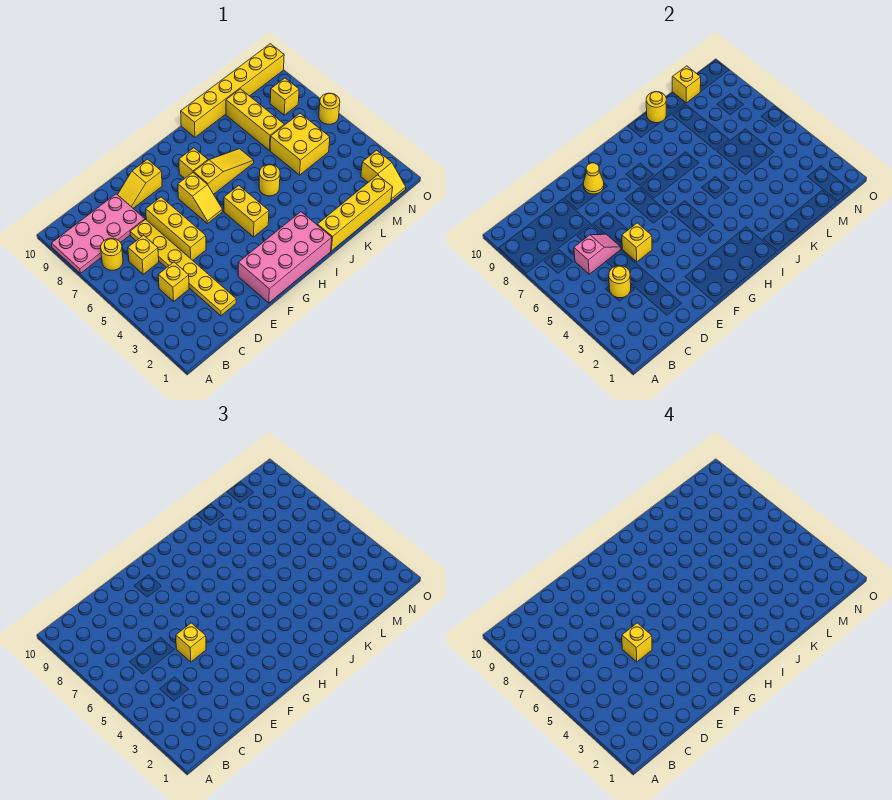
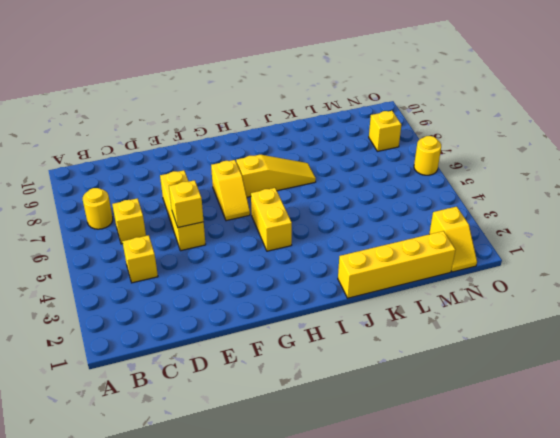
none -> pink 2x4 plate [51,194,145,273]
none -> yellow 1x6 plate [130,220,236,316]
none -> yellow 1x2 slope [118,159,162,208]

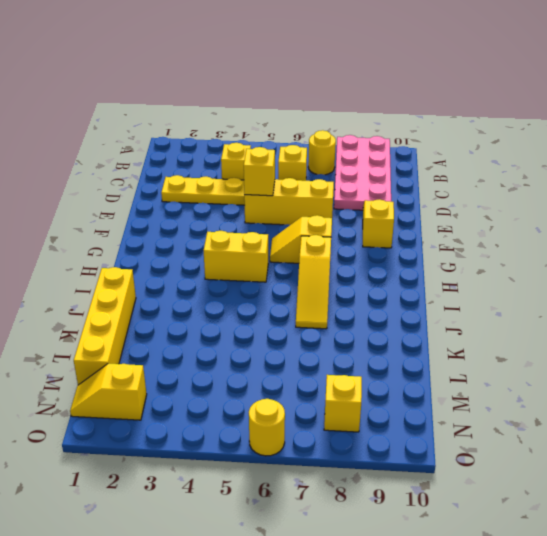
none -> pink 2x4 brick [238,212,332,303]
none -> yellow 1x1 brick [179,148,208,179]
none -> yellow 1x1 round brick [259,164,280,196]

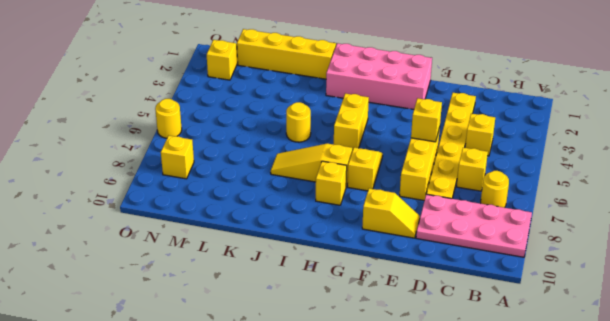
none -> yellow 1x6 brick [181,44,284,137]
none -> yellow 2x2 brick [270,113,330,175]
none -> yellow 1x3 brick [226,89,284,150]

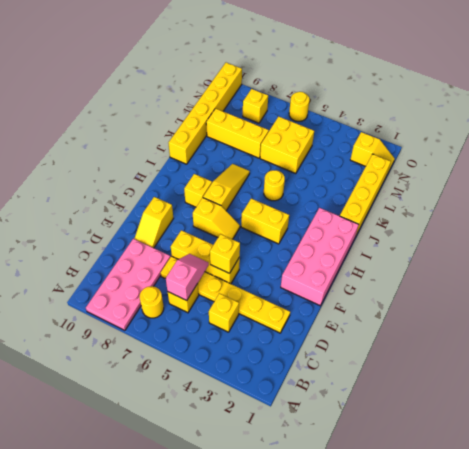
none -> yellow 1x1 round brick [609,266,631,298]
none -> yellow 1x1 cone [583,163,604,194]
none -> yellow 1x1 round brick [646,92,666,123]

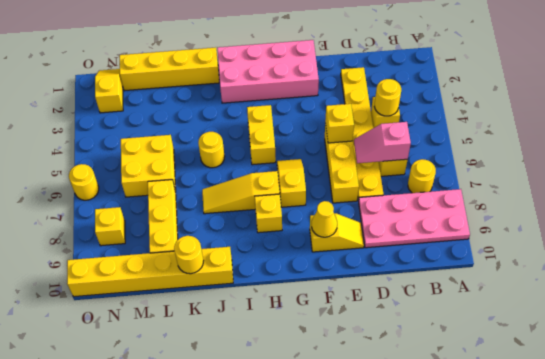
none -> yellow 1x1 brick [672,66,701,103]
none -> yellow 1x1 brick [176,623,206,662]
none -> yellow 1x1 brick [622,623,652,662]

